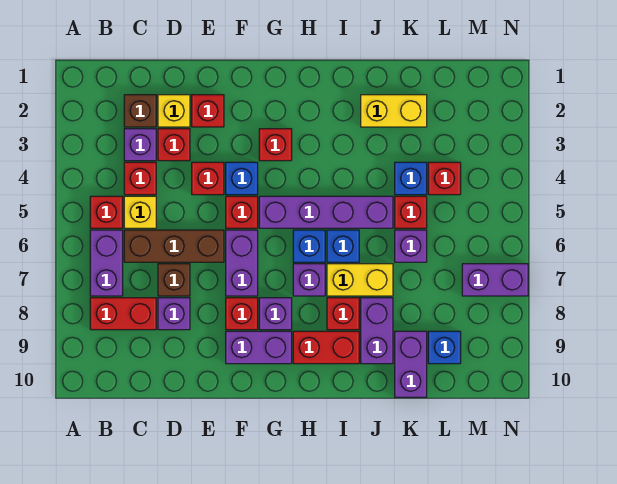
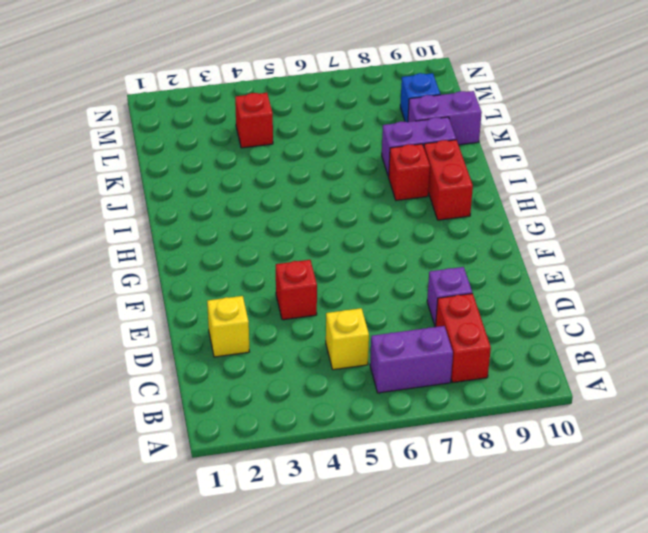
none -> red 1x1 brick [90,196,123,228]
none -> brown 1x1 brick [124,95,156,127]
none -> purple 1x1 brick [124,129,156,161]
none -> red 1x1 brick [124,162,156,195]

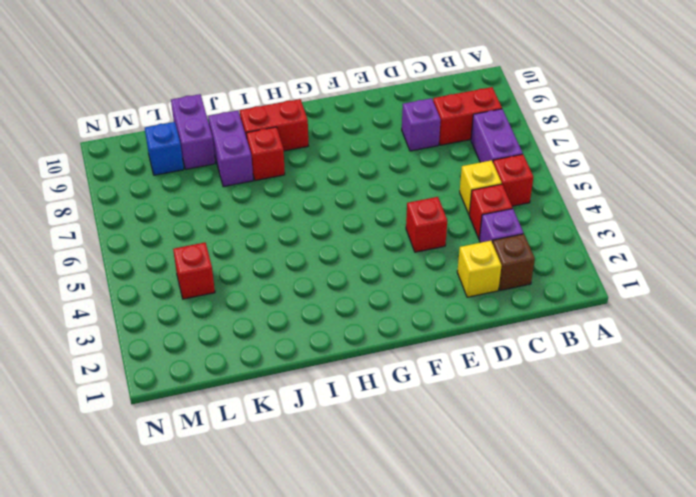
none -> brown 1x3 brick [124,230,224,262]
none -> red 1x1 brick [158,129,190,161]
none -> brown 1x1 brick [158,264,190,296]
none -> red 1x1 brick [192,95,224,127]

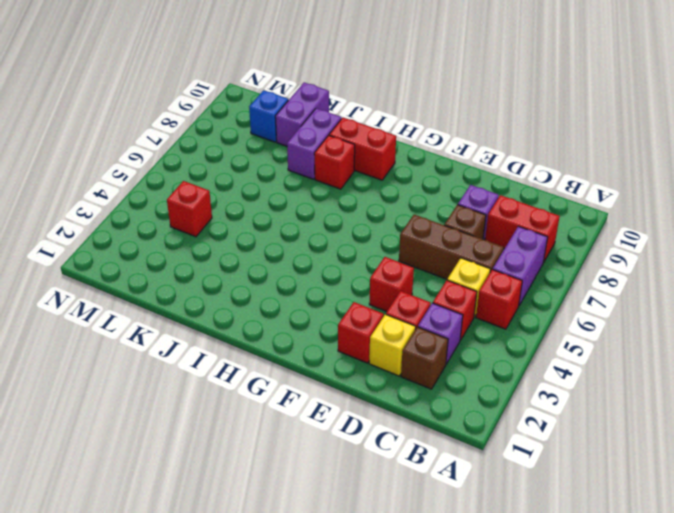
none -> blue 1x1 brick [226,162,258,195]
none -> red 1x1 brick [226,196,258,228]
none -> purple 1x2 brick [226,230,258,296]
none -> red 1x1 brick [226,298,258,330]

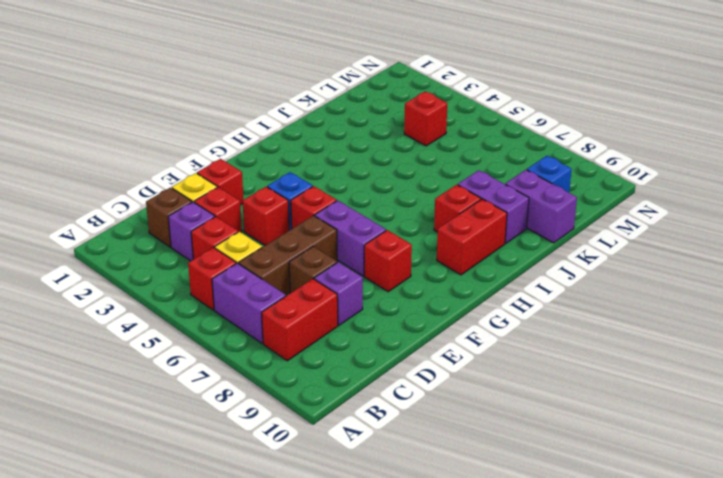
none -> purple 1x2 brick [226,331,292,364]
none -> red 1x1 brick [259,129,292,161]
none -> purple 1x4 brick [259,196,393,228]
none -> purple 1x1 brick [259,298,292,330]

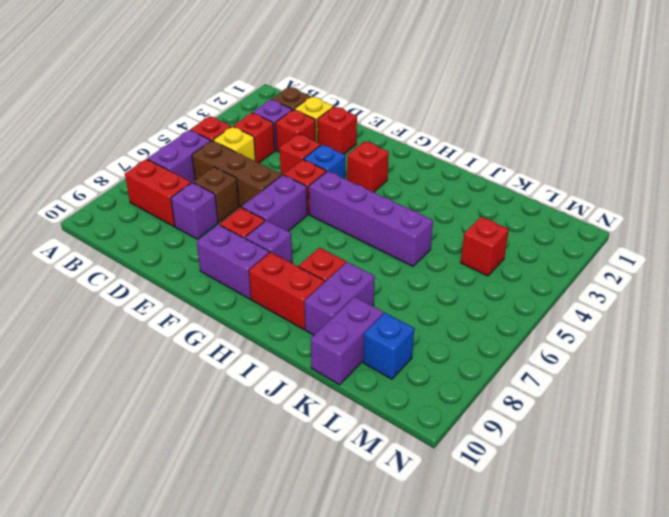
none -> blue 1x1 brick [293,230,325,262]
none -> purple 1x1 brick [293,264,325,296]
none -> blue 1x1 brick [327,230,359,262]
none -> yellow 1x2 brick [327,264,393,296]

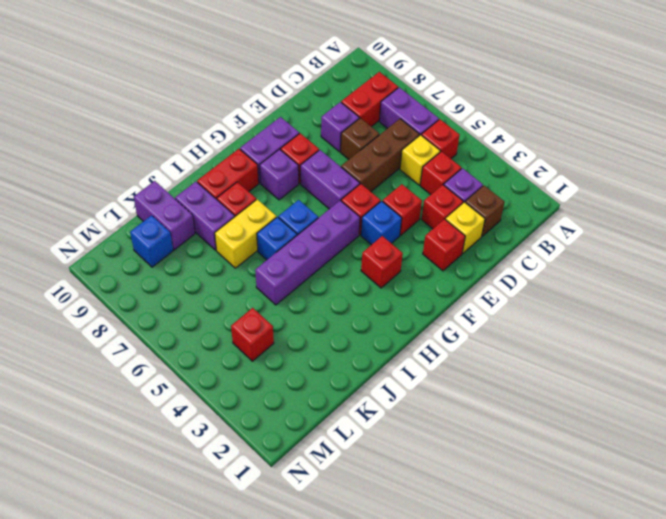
none -> purple 1x1 brick [293,264,325,296]
none -> yellow 1x2 brick [361,95,427,127]
none -> blue 1x1 brick [395,162,427,195]
none -> red 1x1 brick [395,196,427,228]

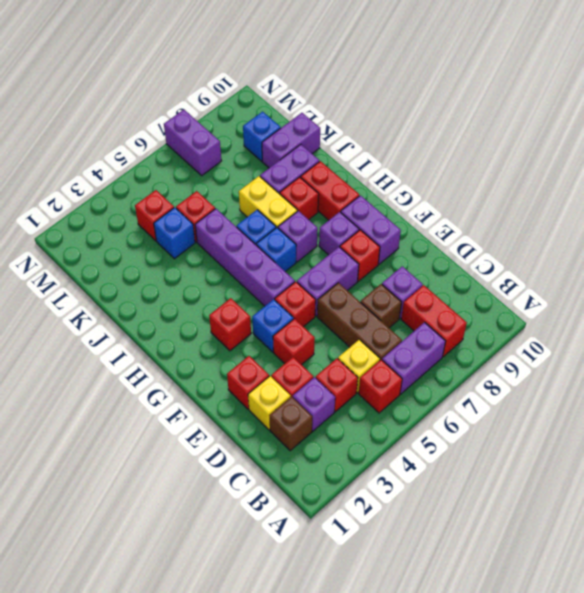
none -> yellow 1x2 brick [361,95,427,127]
none -> purple 1x1 brick [395,230,427,262]

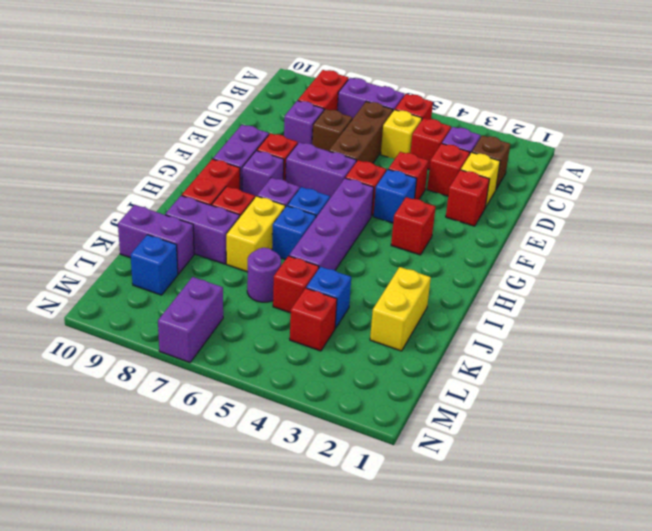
purple 1x1 round brick [247,248,281,302] -> purple 1x1 brick [395,230,427,262]

